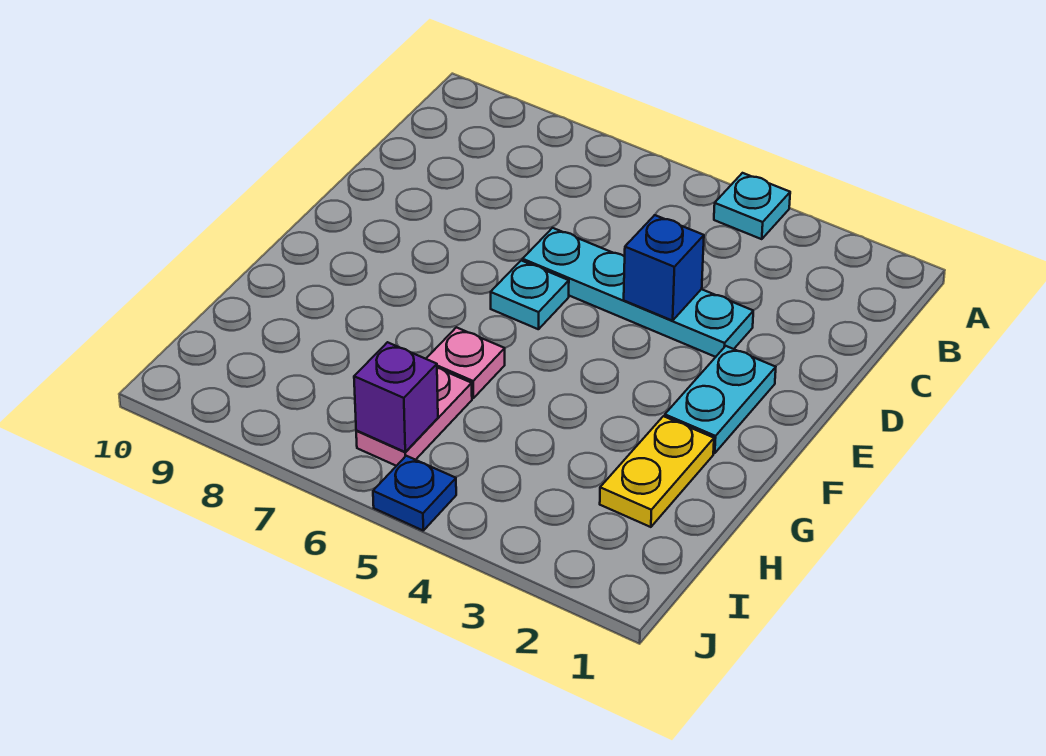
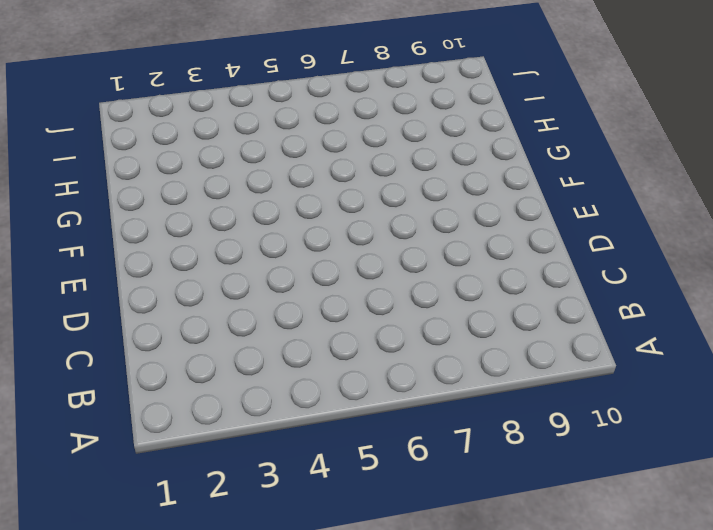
none -> cyan 1x1 plate [714,173,790,239]
none -> cyan 1x4 plate [523,228,753,357]

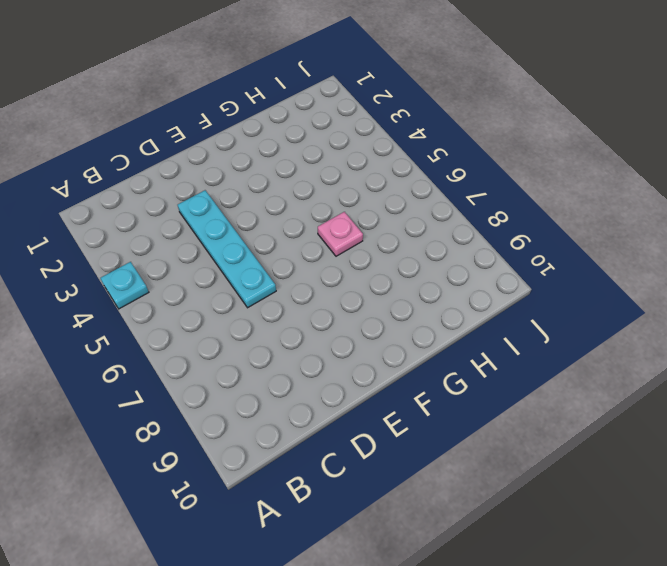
none -> cyan 1x2 plate [665,346,776,453]
none -> cyan 1x1 plate [491,261,569,329]

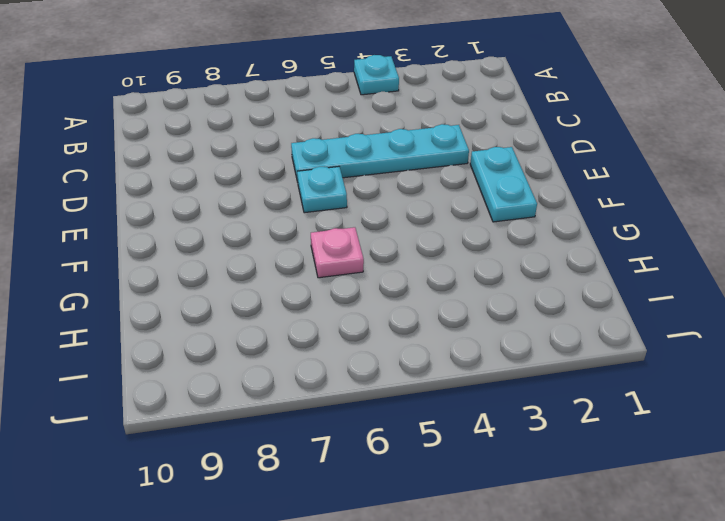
none -> yellow 1x2 plate [600,416,714,527]
none -> pink 1x2 plate [356,368,472,466]

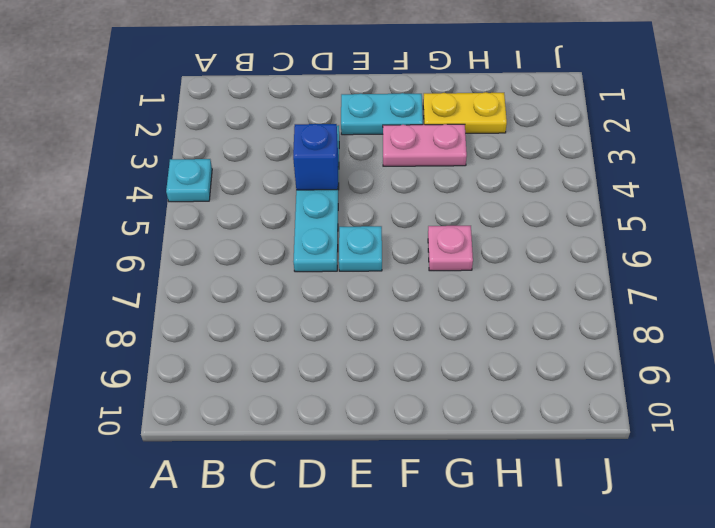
pink 1x2 plate [383,124,467,166] -> pink 1x2 plate moved to [356,368,472,466]
none -> blue 1x1 plate [373,456,456,530]
none -> purple 1x1 brick [354,342,438,452]

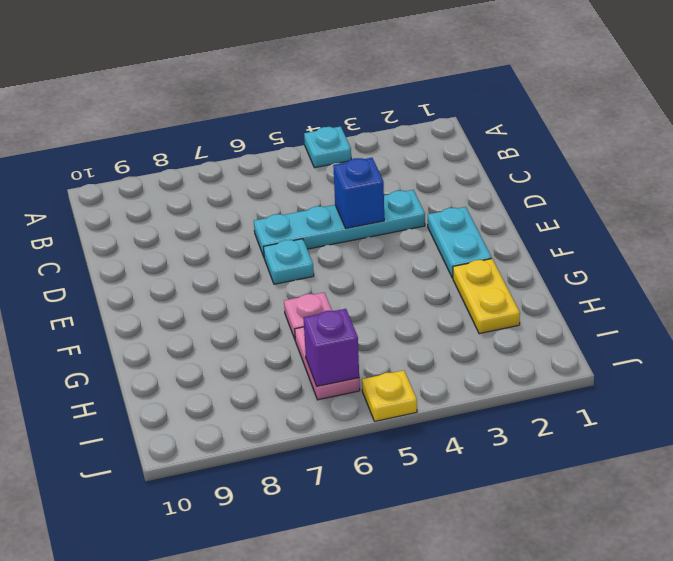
yellow 1x1 plate [362,370,417,421] -> blue 1x1 plate [373,456,456,530]

